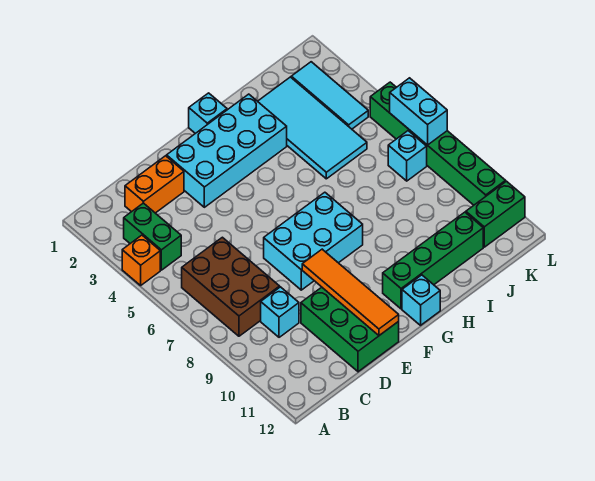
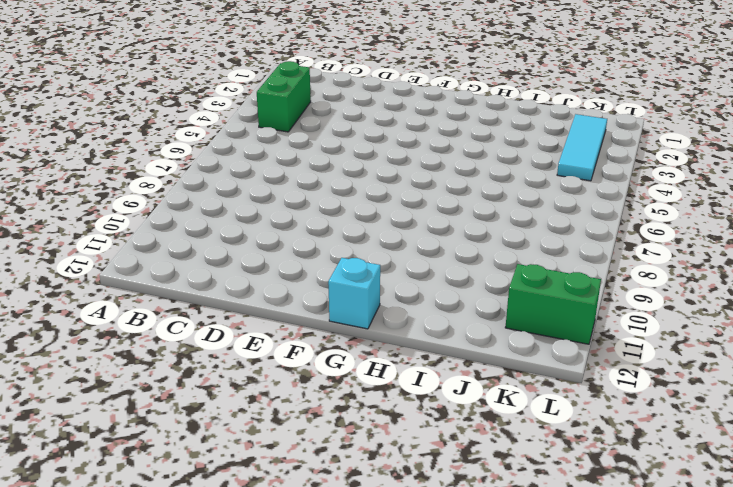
none -> orange 1x1 brick [122,235,160,285]
none -> brown 2x3 brick [182,237,280,336]
none -> orange 1x2 brick [125,156,184,213]

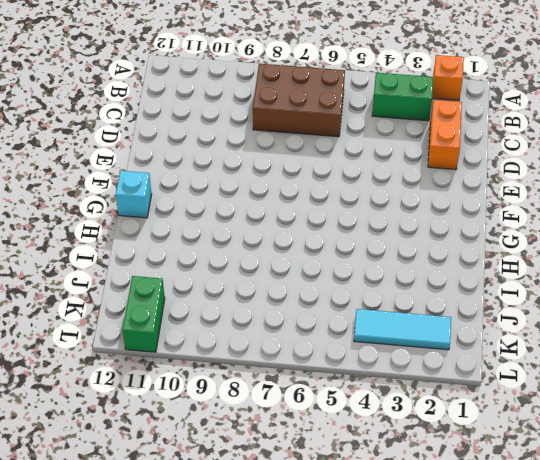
orange 1x1 brick [432,55,464,100] -> orange 1x1 brick moved to [122,235,160,285]
none -> cyan 1x1 brick [261,287,299,337]
none -> green 2x3 brick [301,287,399,372]
none -> cyan 2x4 brick [167,94,287,207]

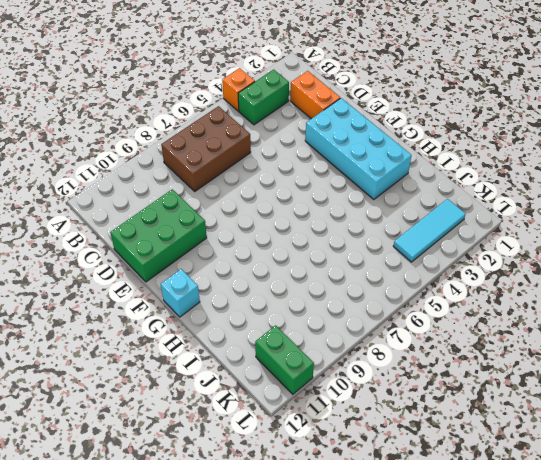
none -> cyan 1x1 brick [261,287,299,337]
none -> cyan 2x3 brick [264,192,363,290]
none -> cyan 1x1 brick [189,93,227,133]

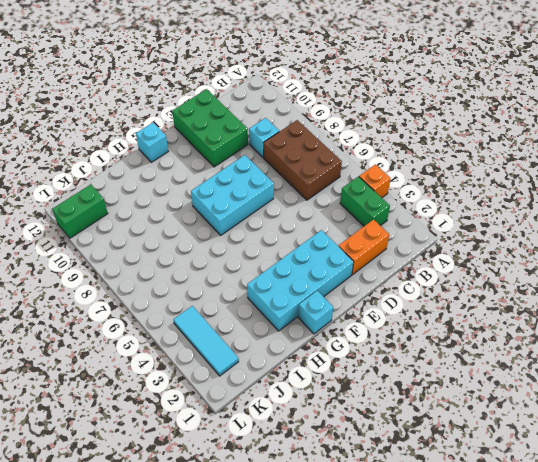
none -> green 1x4 brick [383,212,483,309]
none -> cyan 2x4 tile [258,77,367,179]
none -> cyan 1x1 brick [388,131,427,181]

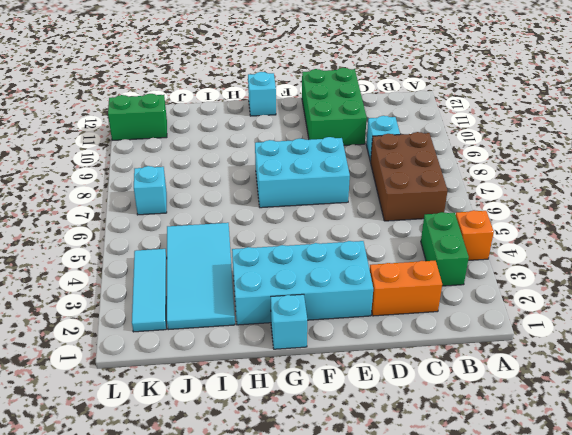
none -> green 1x4 brick [383,212,483,309]
none -> green 1x6 brick [370,82,506,205]
none -> orange 1x4 tile [302,249,399,335]

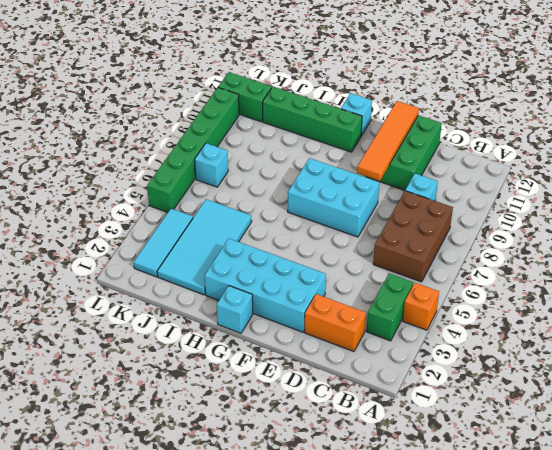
none -> cyan 1x2 brick [390,78,447,145]

